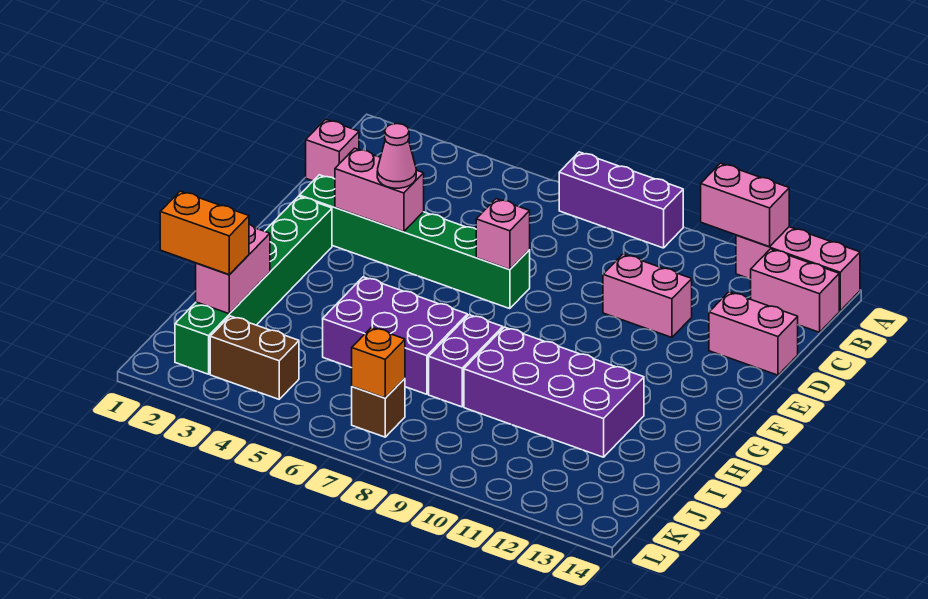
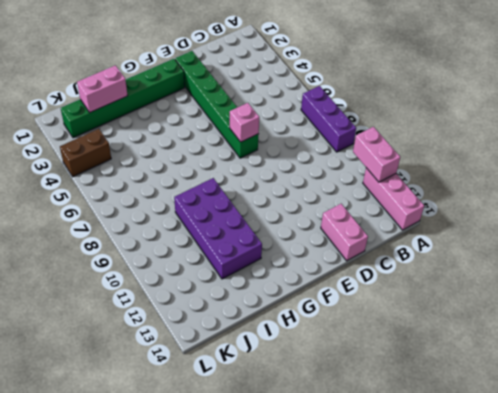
brown 1x2 brick [60,129,111,177] -> brown 1x2 brick turned to [210,316,299,399]
none -> pink 1x2 brick [751,249,839,332]
none -> pink 1x1 brick [306,119,359,181]
none -> pink 1x2 brick [603,254,692,337]

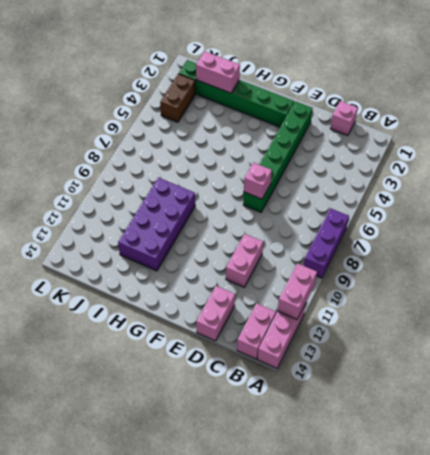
none -> purple 2x3 brick [323,277,467,394]
none -> purple 1x2 brick [429,315,503,407]
none -> brown 1x1 brick [352,379,405,437]

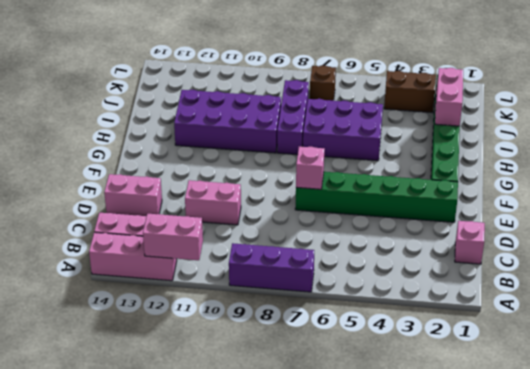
purple 1x3 brick [277,80,309,155] -> purple 1x2 brick [429,315,503,407]
none -> pink 1x2 brick [335,148,424,232]
none -> orange 1x1 brick [352,327,405,398]
none -> pink 1x1 cone [377,124,416,188]

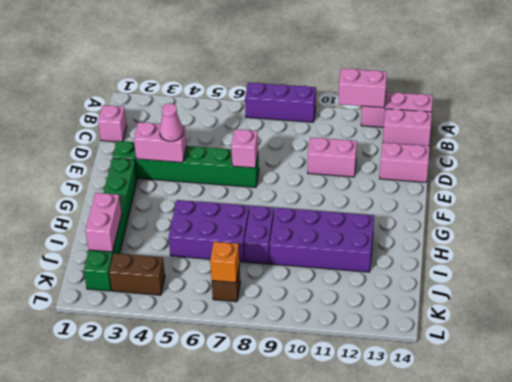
none -> orange 1x2 brick [160,191,249,275]

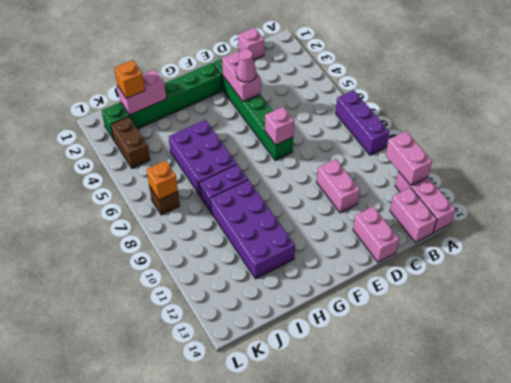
orange 1x1 brick [114,60,145,98] -> orange 1x2 brick [160,191,249,275]

